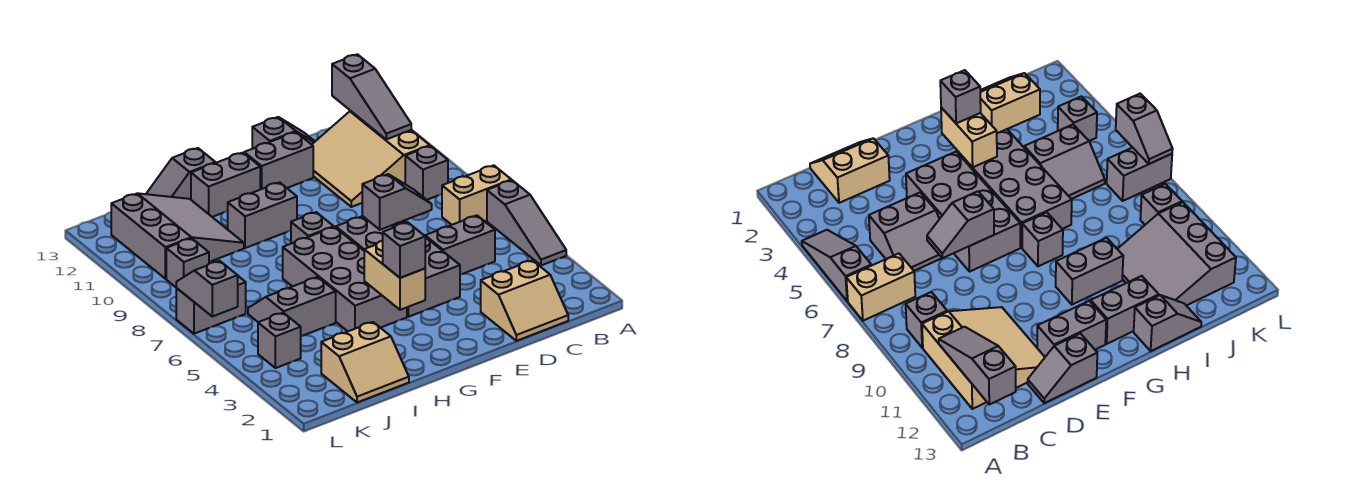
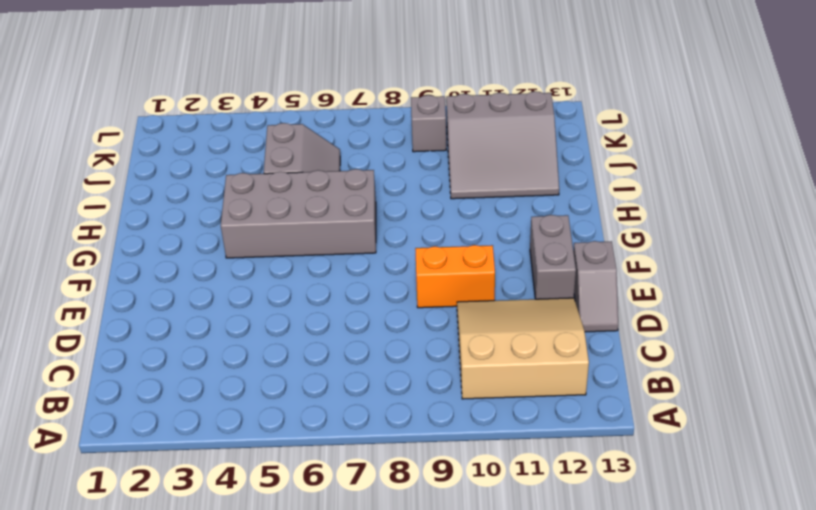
orange 1x2 brick [415,245,495,308] -> none
none -> grey 1x3 slope [487,180,566,265]
none -> tan 1x2 brick [442,165,511,225]
none -> grey 1x1 brick [405,146,448,200]

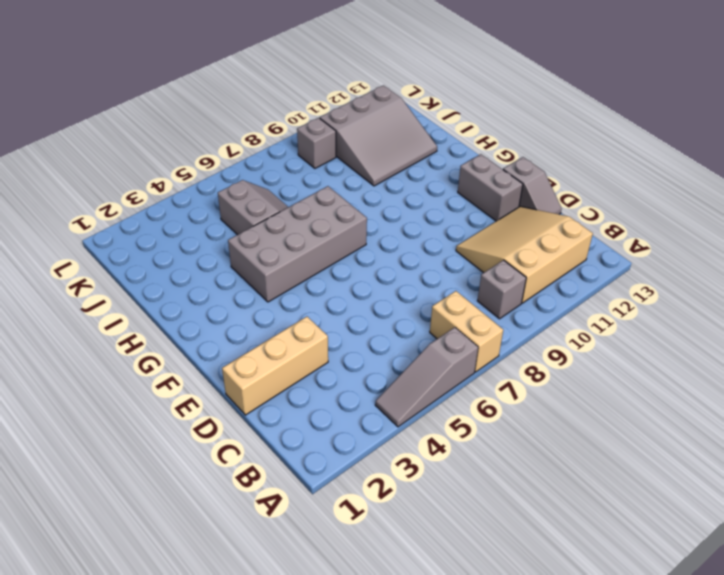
tan 1x3 brick [222,317,328,415] -> tan 2x2 slope [481,260,568,341]
none -> grey 2x2 slope [425,215,495,274]
none -> grey 2x4 brick [336,216,460,317]
none -> grey 1x1 brick [291,212,334,244]

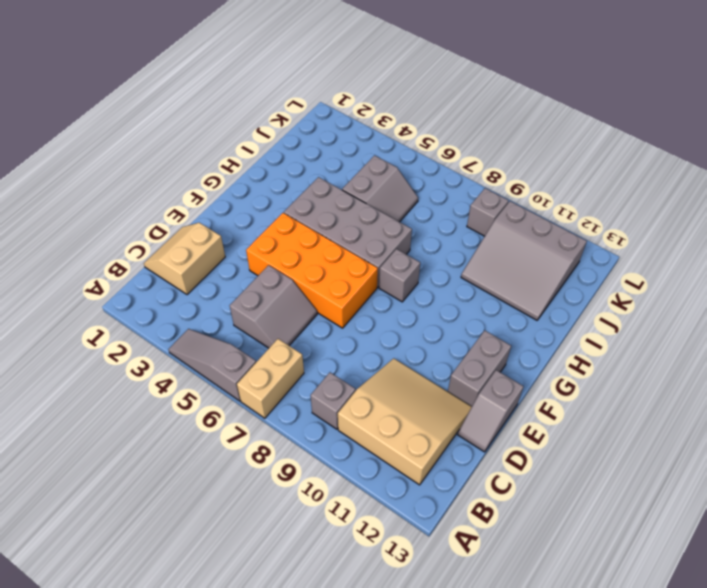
orange 2x4 brick [246,213,378,328] -> grey 2x4 brick [336,216,460,317]
none -> grey 1x2 brick [228,182,297,248]
none -> grey 1x2 brick [191,153,260,217]
none -> grey 1x2 slope [146,148,215,199]

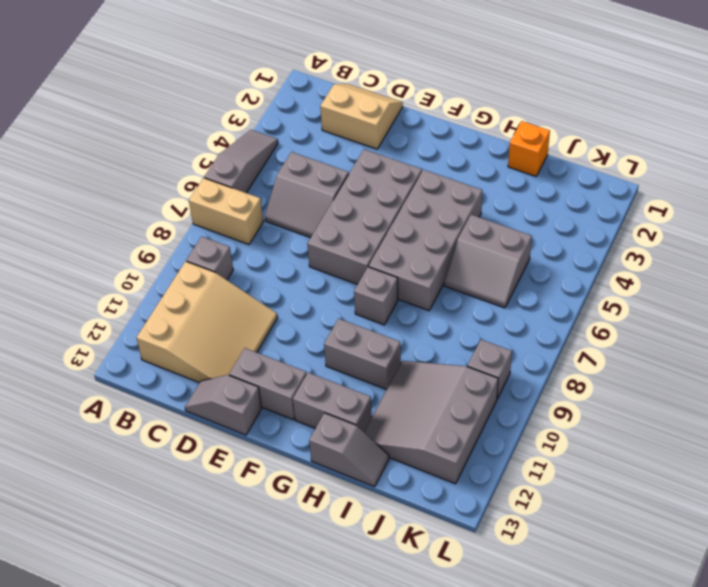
orange 1x1 brick [508,121,550,176] -> tan 2x2 slope [321,322,409,402]
none -> grey 1x1 brick [258,313,301,368]
none -> grey 1x2 brick [176,276,246,334]
none -> grey 1x3 slope [332,54,411,139]

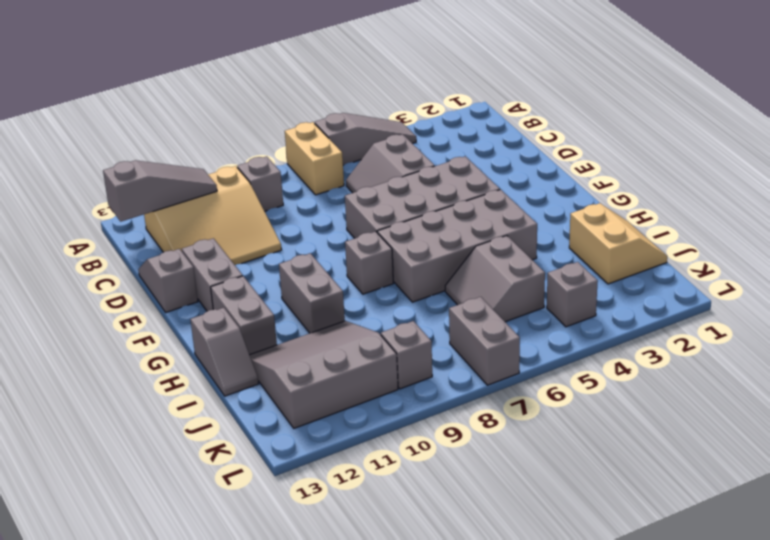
none -> tan 2x2 slope [481,260,568,341]
none -> grey 1x2 slope [362,174,432,230]
none -> tan 1x2 brick [364,241,425,310]

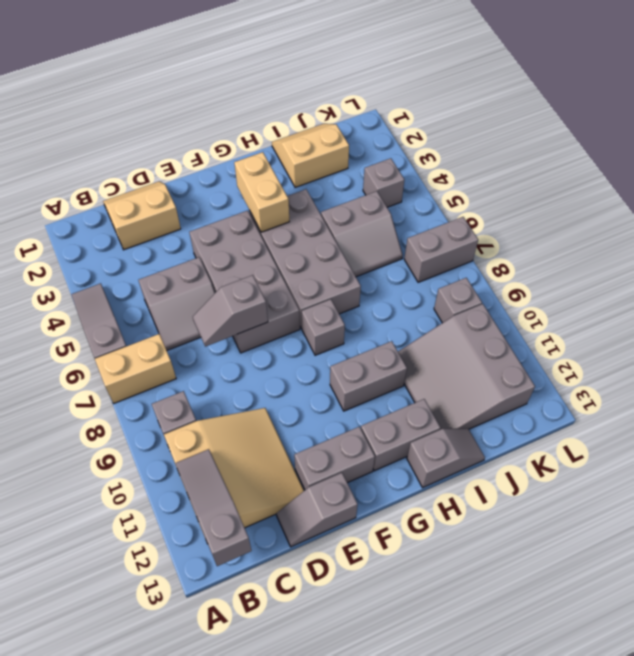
none -> grey 1x2 slope [176,261,238,316]
none -> grey 1x1 brick [383,222,425,278]

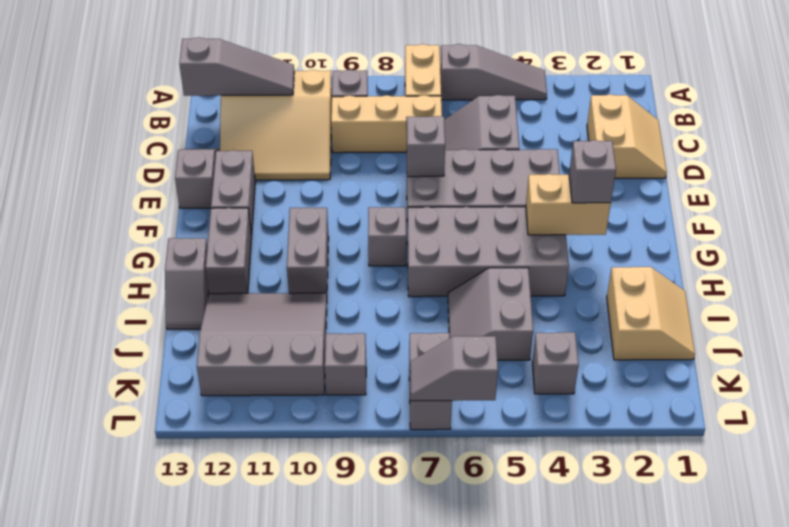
tan 1x3 brick [331,95,442,153] -> none

